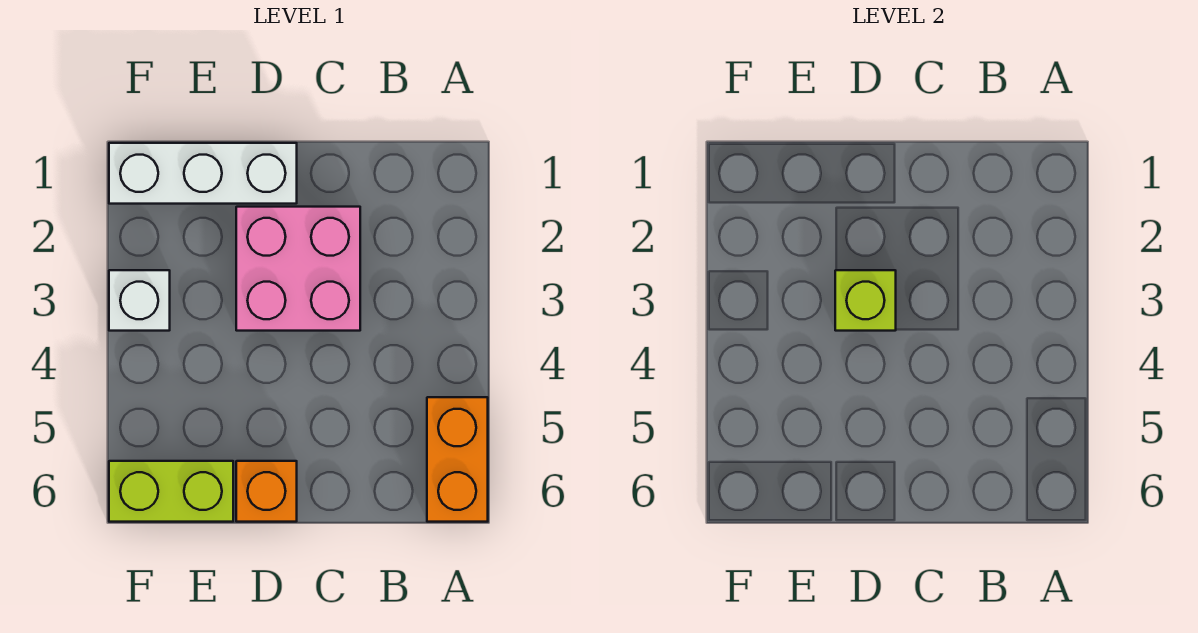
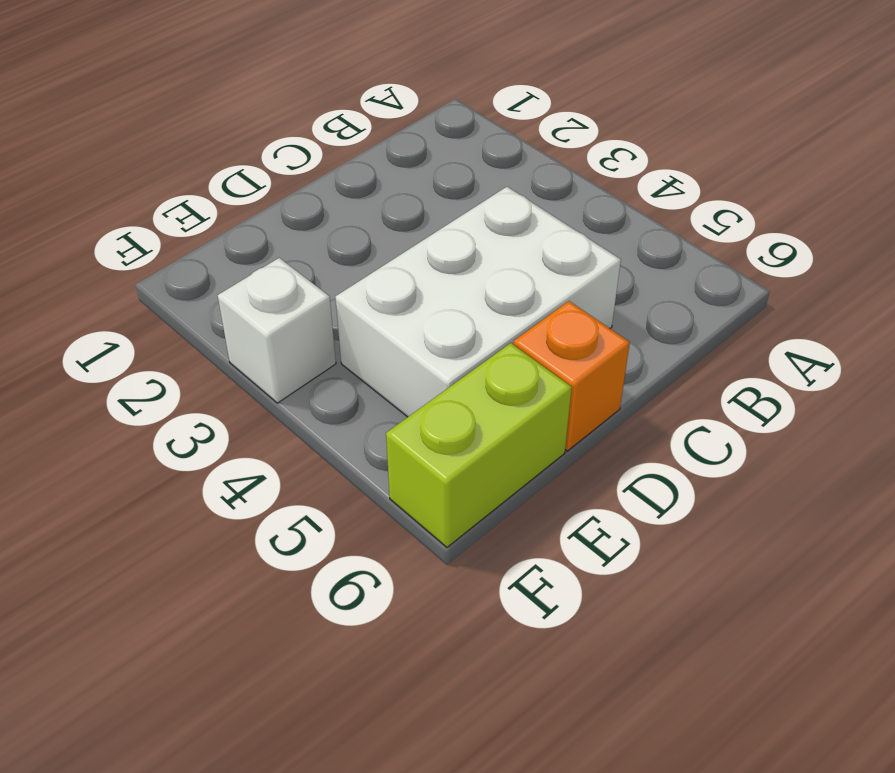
white 2x3 brick [335,187,621,417] -> none
none -> orange 1x2 brick [427,397,488,522]
none -> pink 2x2 brick [236,207,360,331]

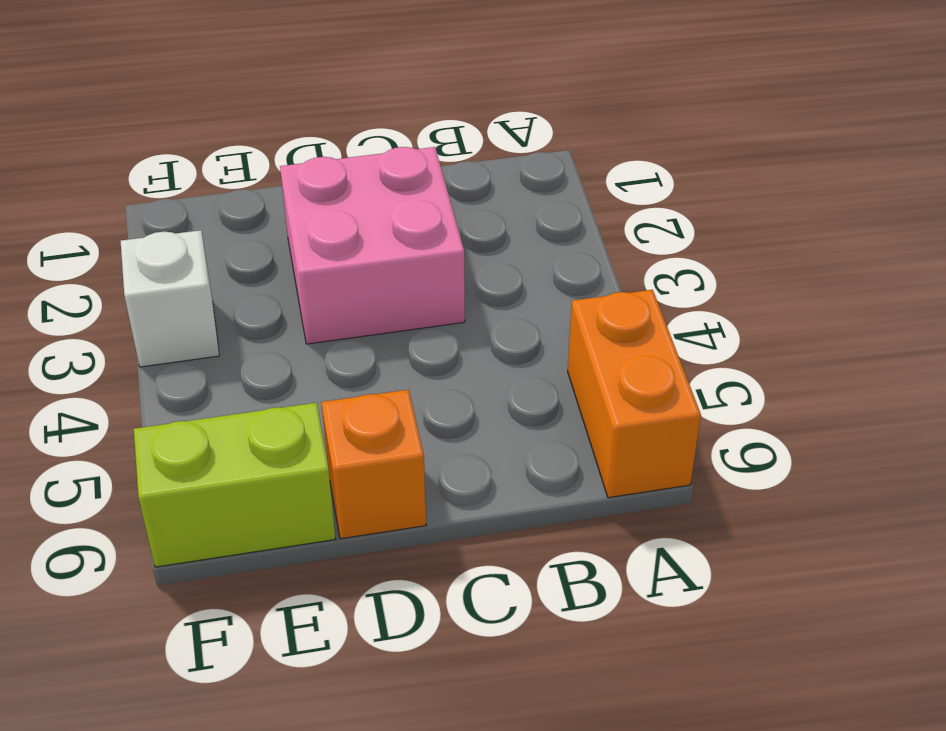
none -> white 1x3 brick [109,143,297,204]
none -> lime 1x1 brick [835,270,896,331]

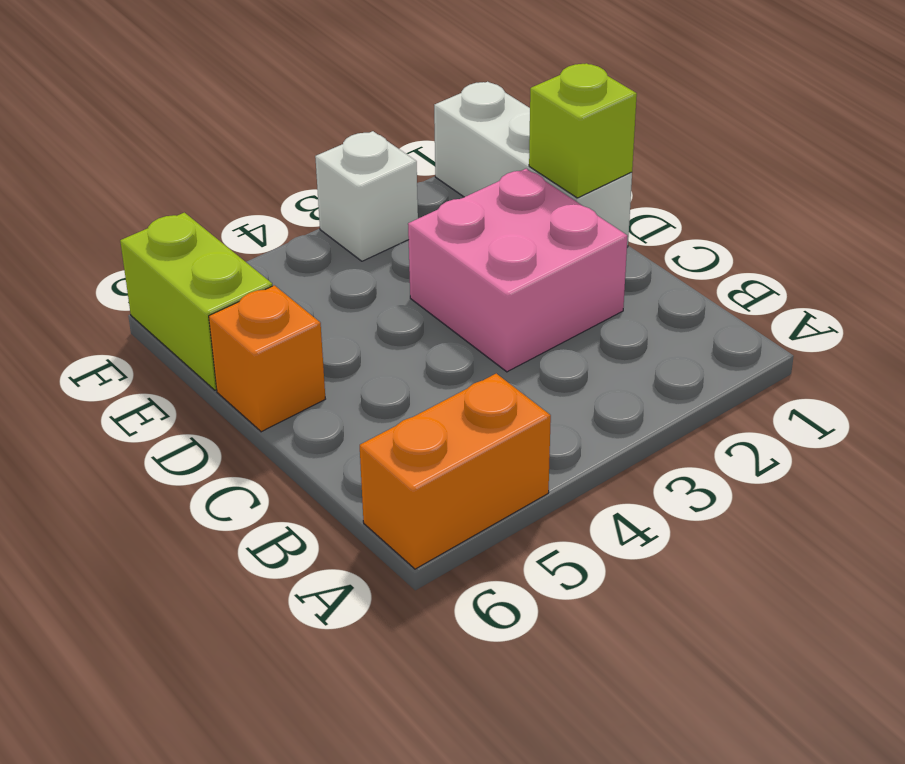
lime 1x1 brick [529,63,637,198] -> lime 1x1 brick moved to [835,270,896,331]

